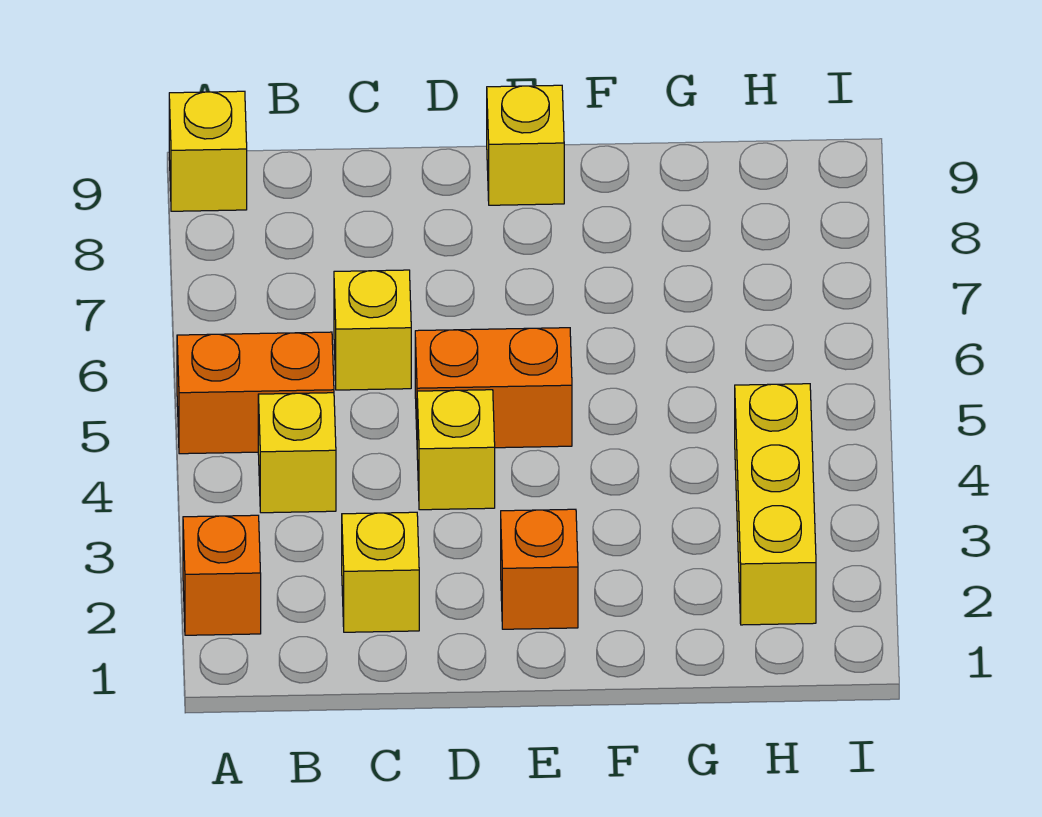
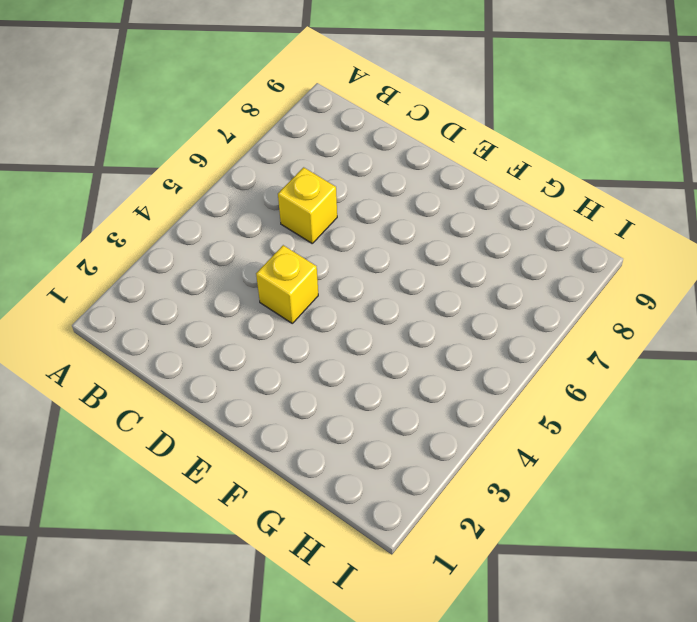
none -> orange 1x1 brick [183,515,261,635]
none -> orange 1x2 brick [177,332,334,454]

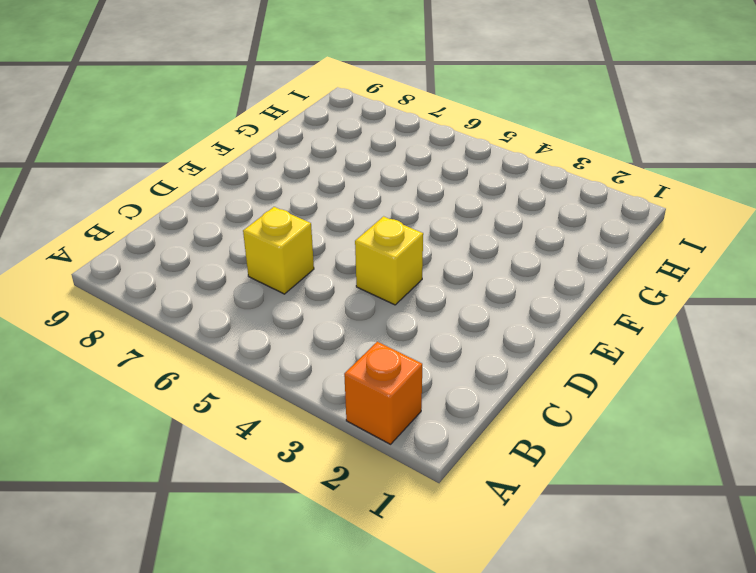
none -> orange 1x2 brick [177,332,334,454]
none -> yellow 1x1 brick [169,91,247,211]

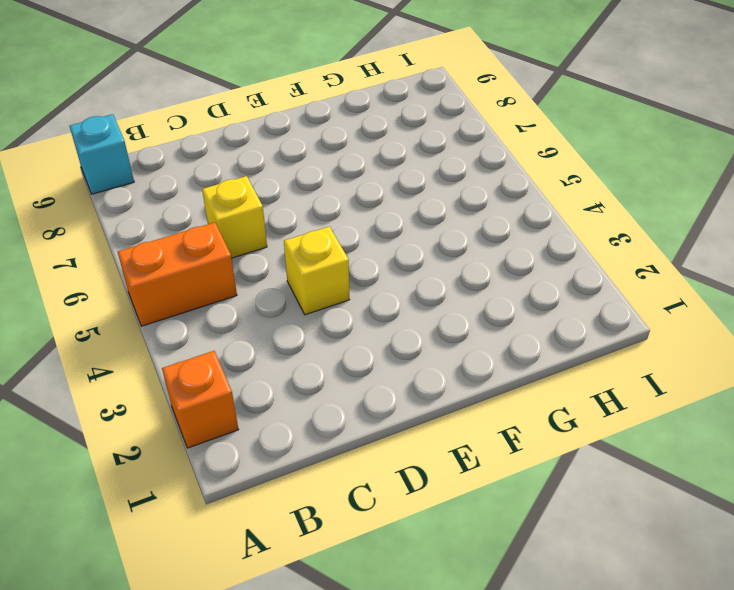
cyan 1x1 brick [70,114,134,194] -> yellow 1x1 brick [169,91,247,211]
none -> yellow 1x1 brick [258,393,336,513]
none -> yellow 1x1 brick [342,512,419,632]

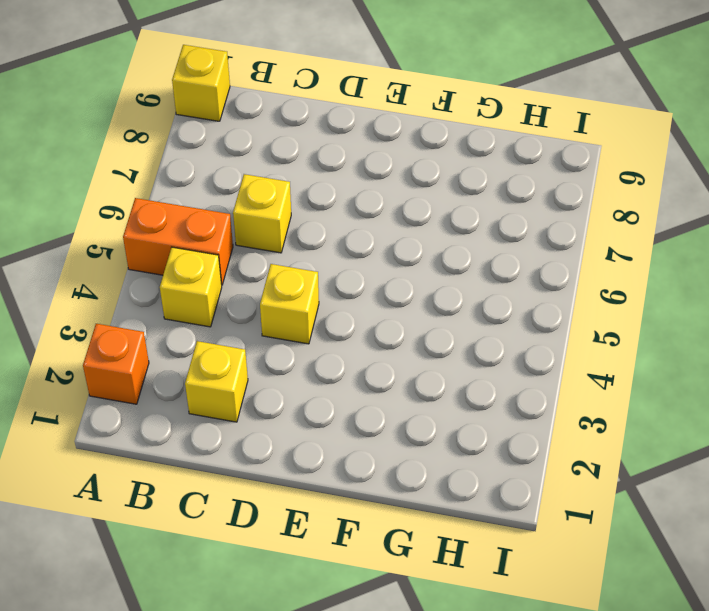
none -> orange 1x2 brick [415,328,572,448]
none -> orange 1x1 brick [501,509,578,629]

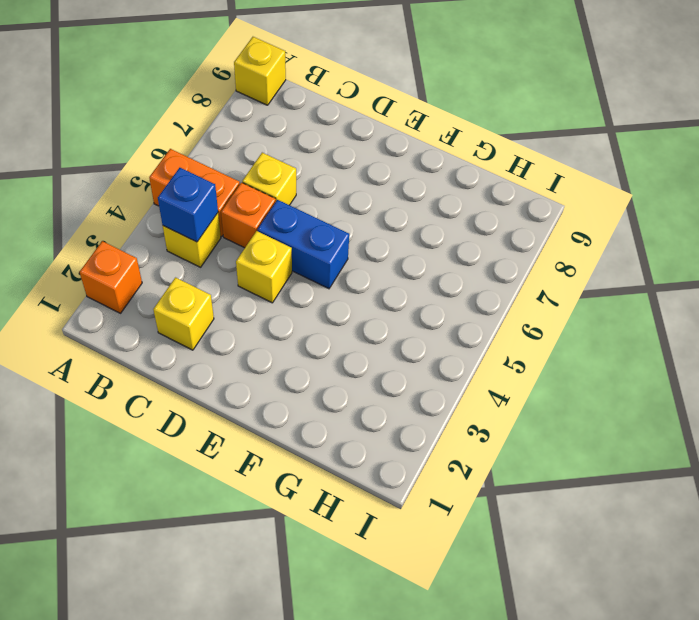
blue 1x1 brick [158,168,218,242] -> none
orange 1x1 brick [221,183,276,248] -> orange 1x1 brick moved to [501,509,578,629]
blue 1x2 brick [258,200,349,289] -> orange 1x2 brick [415,328,572,448]
none -> yellow 1x1 brick [487,85,564,205]
none -> yellow 1x3 brick [735,384,816,625]

